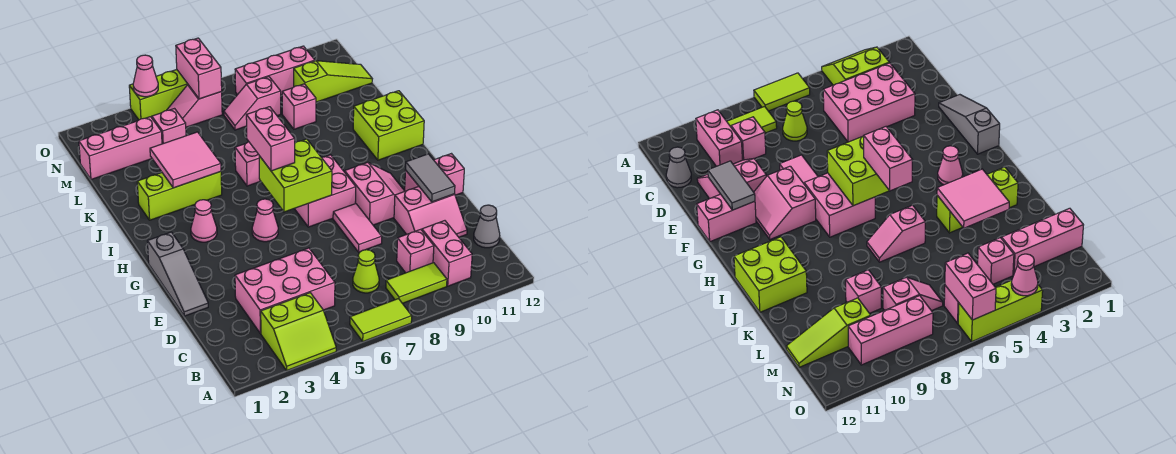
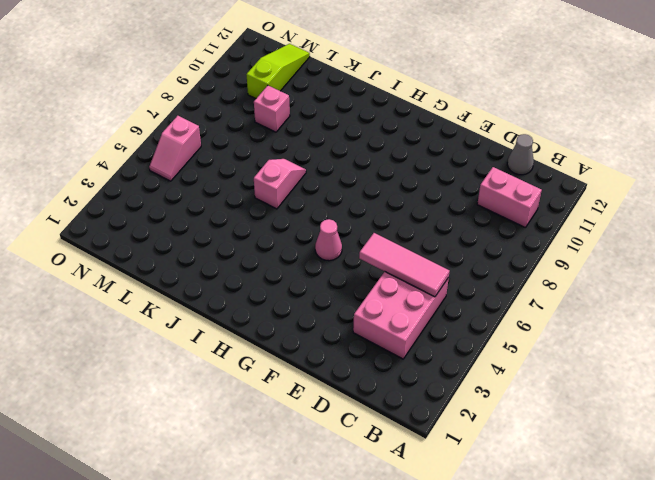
pink 1x3 tile [359,233,450,297] -> none
none -> lime 2x2 slope [261,293,336,370]
none -> lime 1x2 tile [350,299,412,342]
none -> lime 1x2 tile [386,263,447,303]
none -> lime 1x1 cone [353,250,379,293]

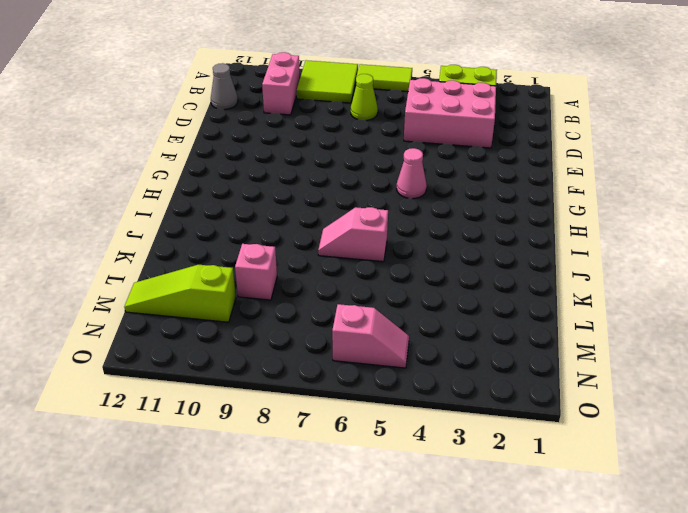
lime 2x2 tile [297,60,358,103] -> lime 1x2 tile [386,263,447,303]
none -> pink 1x1 brick [397,229,434,273]
none -> pink 2x2 slope [394,187,467,237]
none -> grey 1x3 slope [147,232,208,316]
none -> pink 1x2 tile [333,203,382,252]

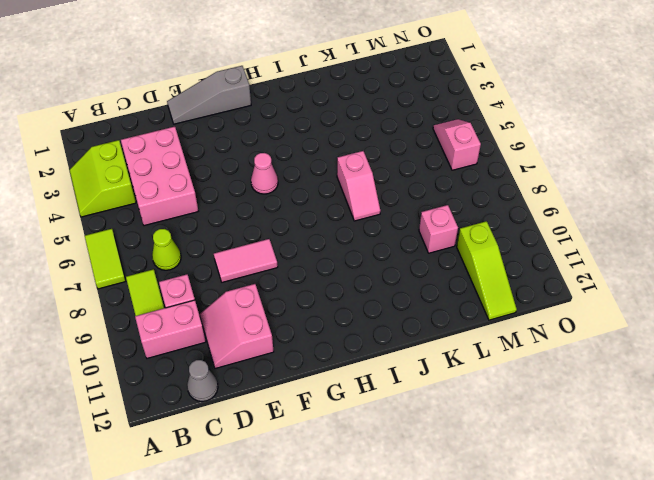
none -> pink 2x2 slope [345,162,405,225]
none -> pink 1x2 brick [405,154,464,195]
none -> pink 2x2 brick [294,155,356,227]
none -> pink 1x1 cone [191,200,217,242]

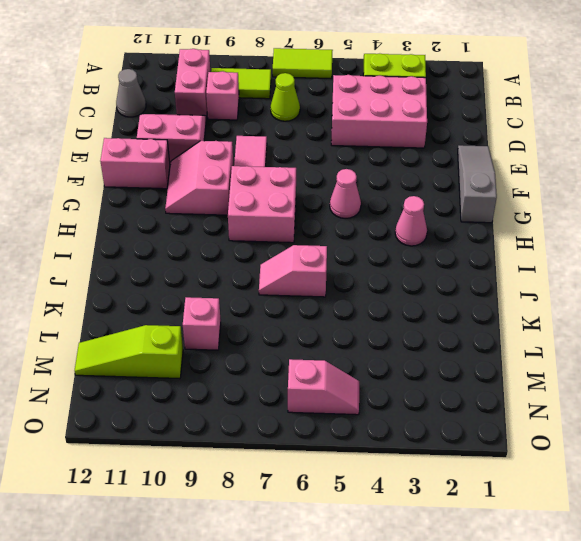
none -> lime 2x2 brick [353,91,424,160]
none -> lime 1x3 brick [137,172,222,220]
none -> pink 1x3 brick [79,117,162,179]
none -> pink 1x1 brick [152,109,186,144]

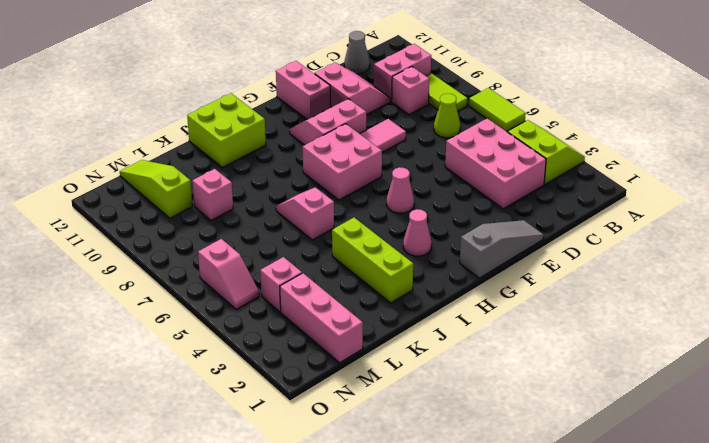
none -> pink 1x2 slope [224,77,281,130]
none -> pink 1x3 brick [235,46,315,95]
none -> lime 1x3 brick [129,70,188,120]
none -> grey 1x2 tile [406,154,455,202]

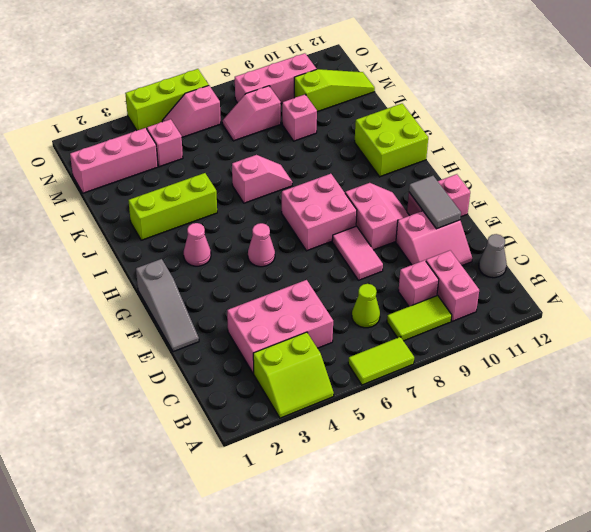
none -> lime 2x2 brick [259,139,332,212]
none -> pink 2x2 tile [150,132,221,188]
none -> pink 1x2 brick [176,38,222,99]
none -> pink 1x1 cone [133,55,158,97]

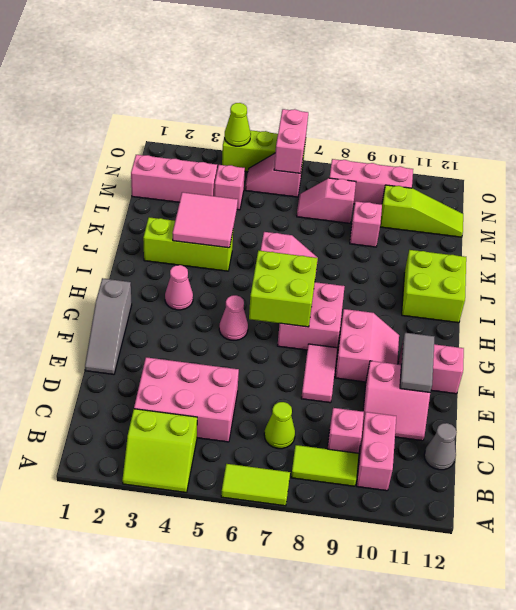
lime 1x1 cone [225,103,251,146] -> pink 1x1 cone [133,55,158,97]
none -> pink 1x2 brick [246,107,295,171]

